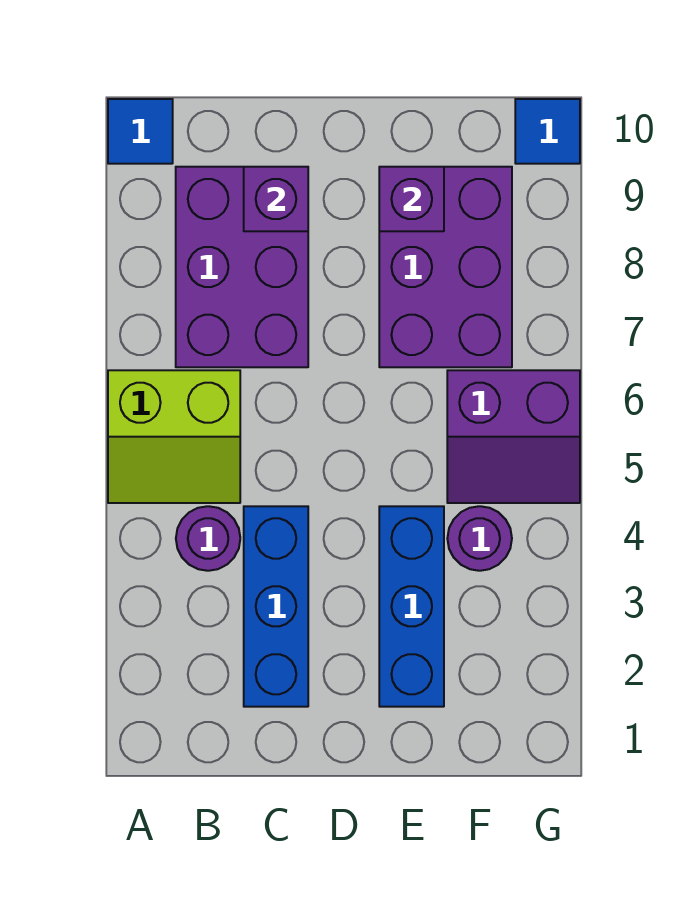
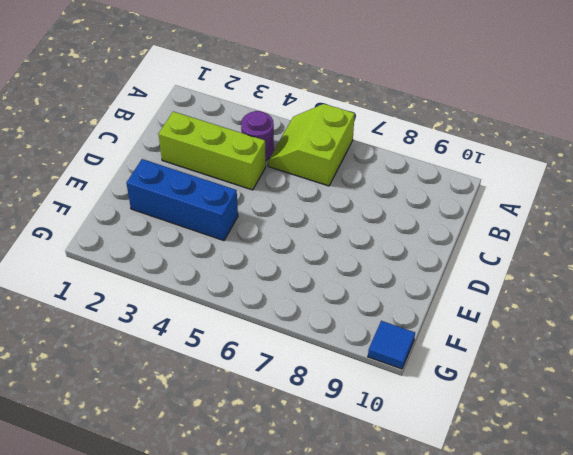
lime 1x3 brick [158,112,266,190] -> blue 1x3 brick [244,506,308,707]
none -> blue 1x1 tile [108,99,173,164]
none -> purple 2x3 brick [176,167,308,367]
none -> purple 2x3 brick [379,167,512,367]

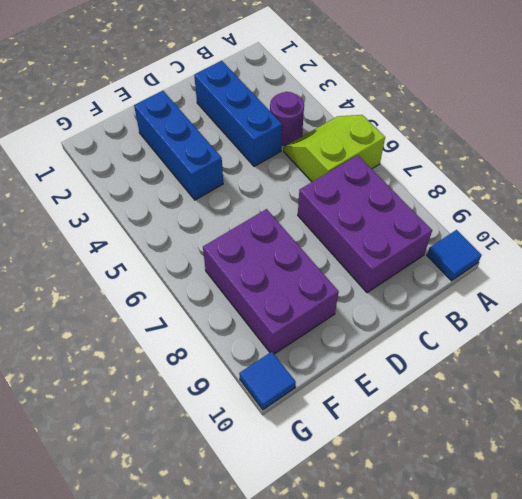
none -> purple 1x1 round brick [447,506,512,571]
none -> purple 2x2 slope [447,370,580,503]
none -> purple 1x1 brick [244,167,308,231]

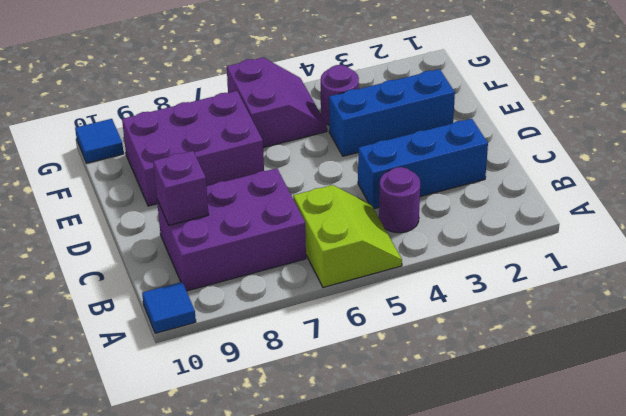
none -> purple 1x1 brick [379,167,444,231]

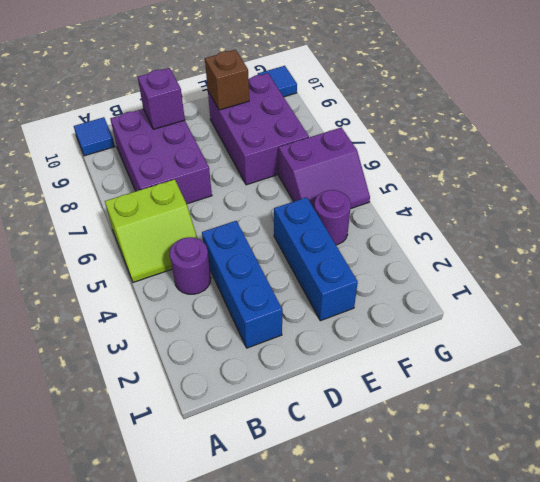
brown 1x1 brick [205,50,249,110] -> purple 1x1 brick [379,167,444,231]

